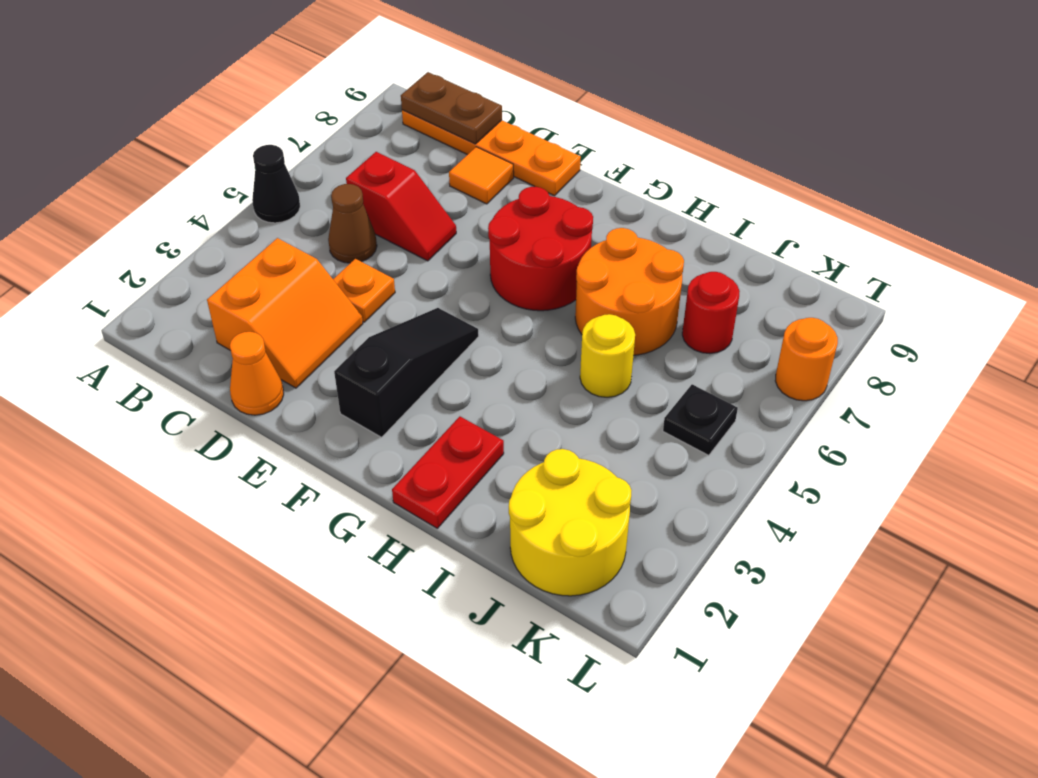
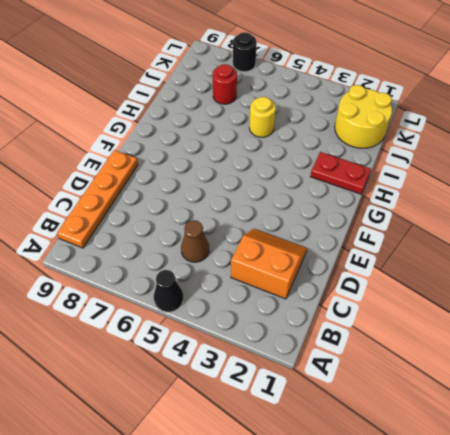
black 1x1 round brick [233,32,257,72] -> orange 1x1 round brick [775,318,838,401]
none -> red 1x2 slope [346,152,456,261]
none -> orange 1x1 cone [230,332,284,415]
none -> orange 1x1 plate [333,259,395,322]

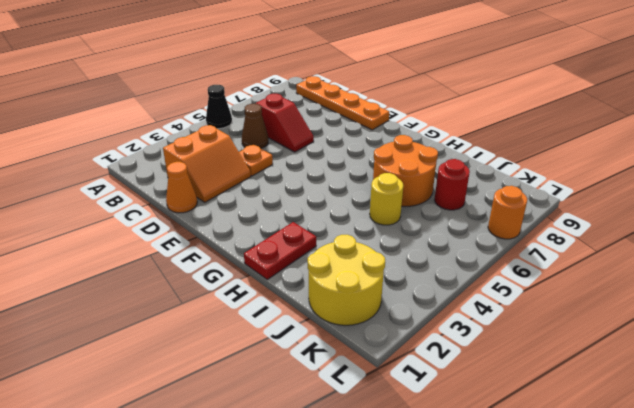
none -> orange 1x1 tile [449,147,514,204]
none -> black 1x3 slope [334,308,479,437]
none -> red 2x2 round brick [488,187,593,311]

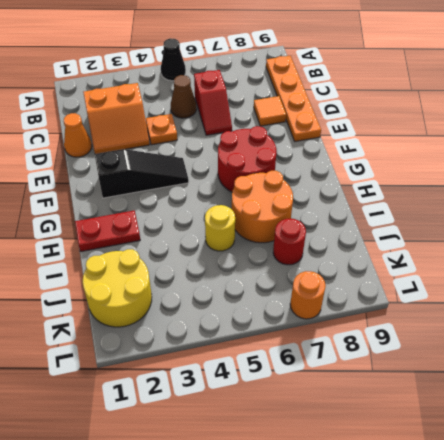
none -> black 1x1 plate [663,384,738,455]
none -> brown 1x2 plate [401,72,502,144]

